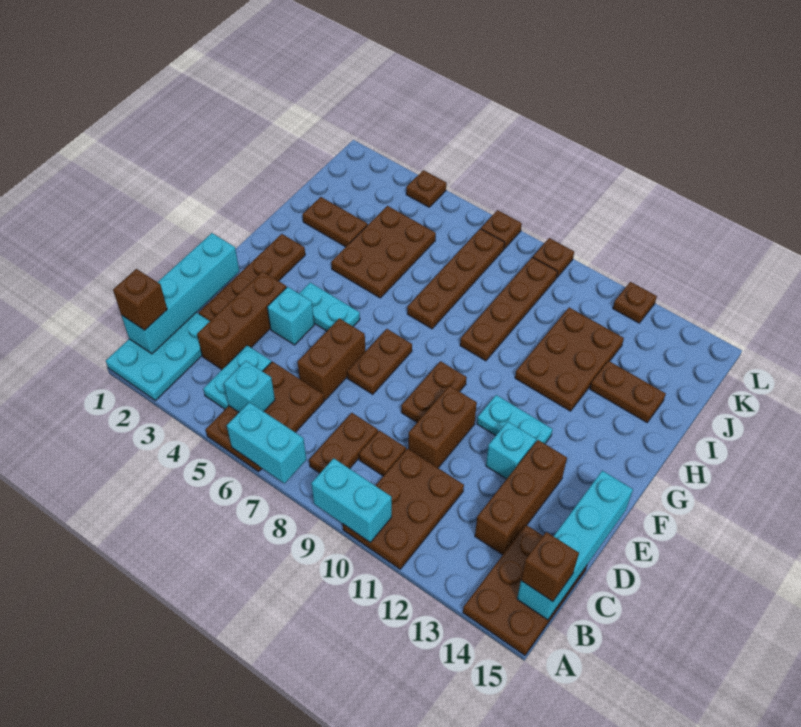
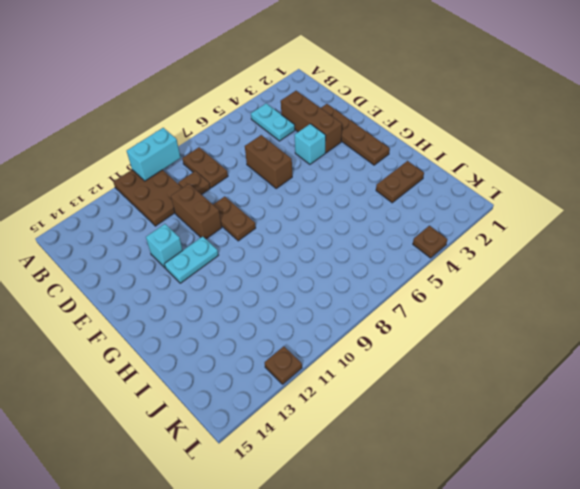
none -> cyan 2x3 plate [106,313,210,400]
none -> brown 2x3 plate [206,362,324,472]
none -> brown 2x3 plate [463,525,587,655]
none -> brown 1x3 brick [475,440,567,555]

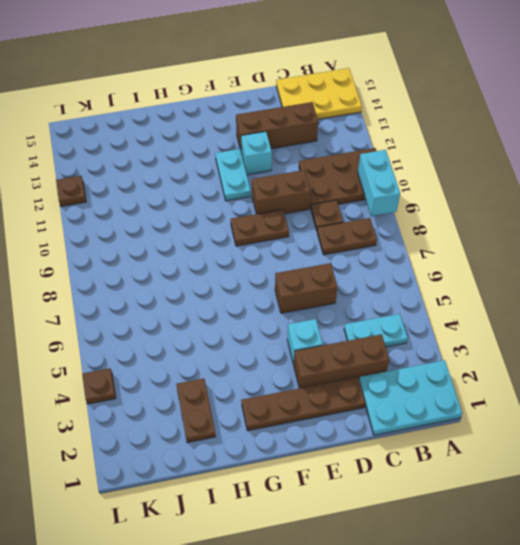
yellow 2x3 plate [276,68,362,119] -> brown 2x3 plate [463,525,587,655]
none -> brown 2x3 plate [206,362,324,472]
none -> brown 1x2 plate [347,329,412,394]
none -> cyan 1x2 plate [299,283,360,331]
none -> brown 2x3 plate [331,206,436,298]

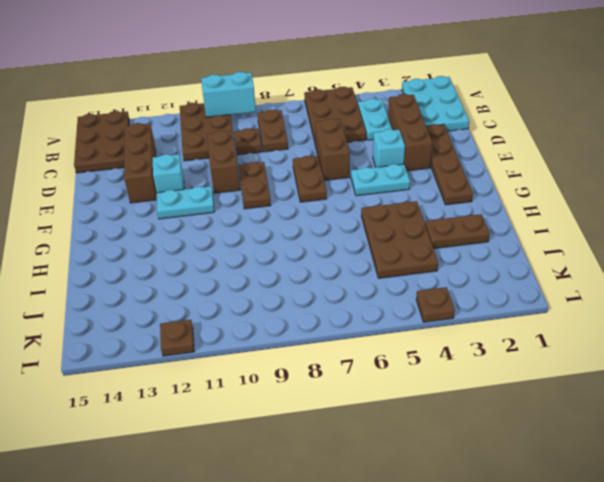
none -> brown 1x4 plate [407,229,505,329]
none -> brown 1x4 plate [460,257,557,361]
none -> brown 2x3 plate [515,308,624,411]
none -> brown 1x2 plate [590,361,666,422]

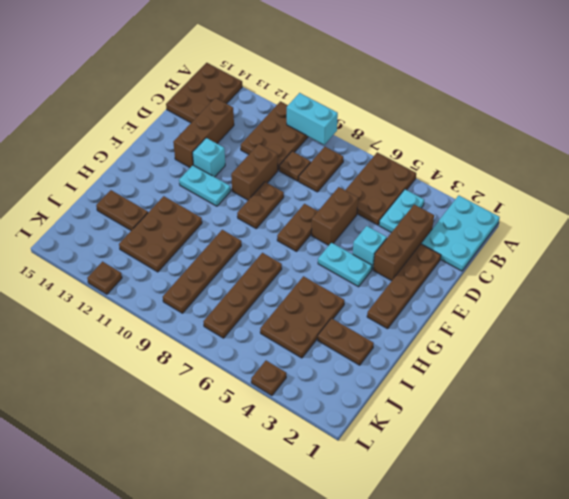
none -> brown 1x1 plate [481,210,522,249]
none -> brown 1x1 plate [533,238,574,278]
none -> cyan 1x2 brick [227,402,306,483]
none -> cyan 1x4 brick [121,233,239,354]

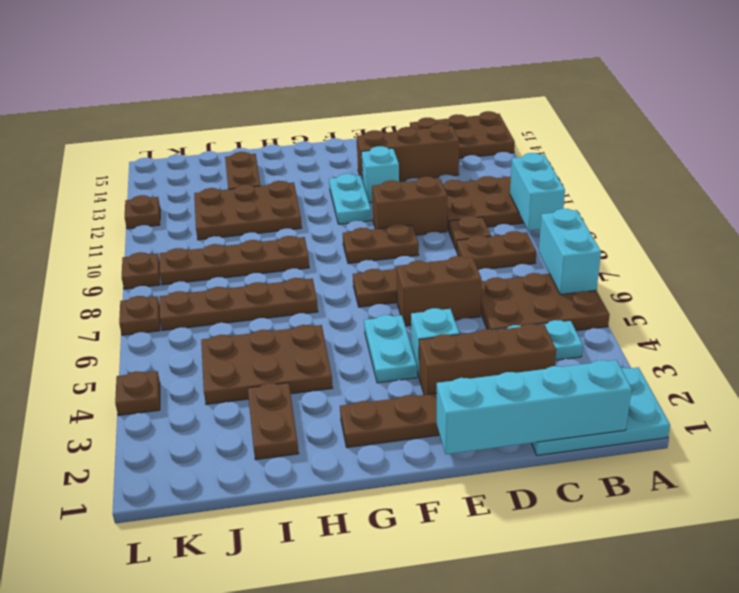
none -> cyan 1x1 brick [224,361,275,412]
none -> cyan 1x4 brick [517,471,633,620]
none -> brown 1x1 brick [113,269,167,330]
none -> brown 1x1 brick [521,532,579,602]

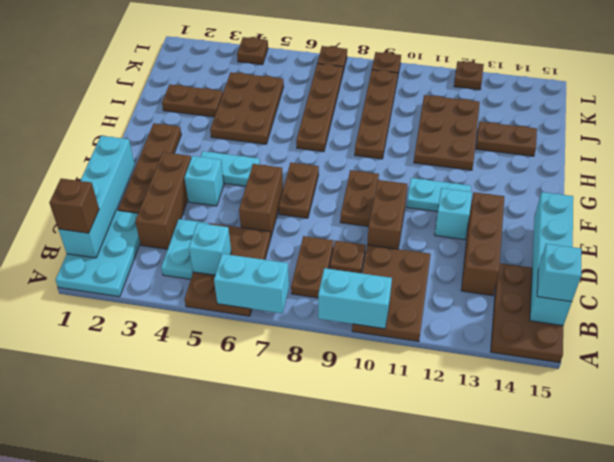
cyan 1x1 brick [537,244,581,302] -> brown 1x1 brick [521,532,579,602]

